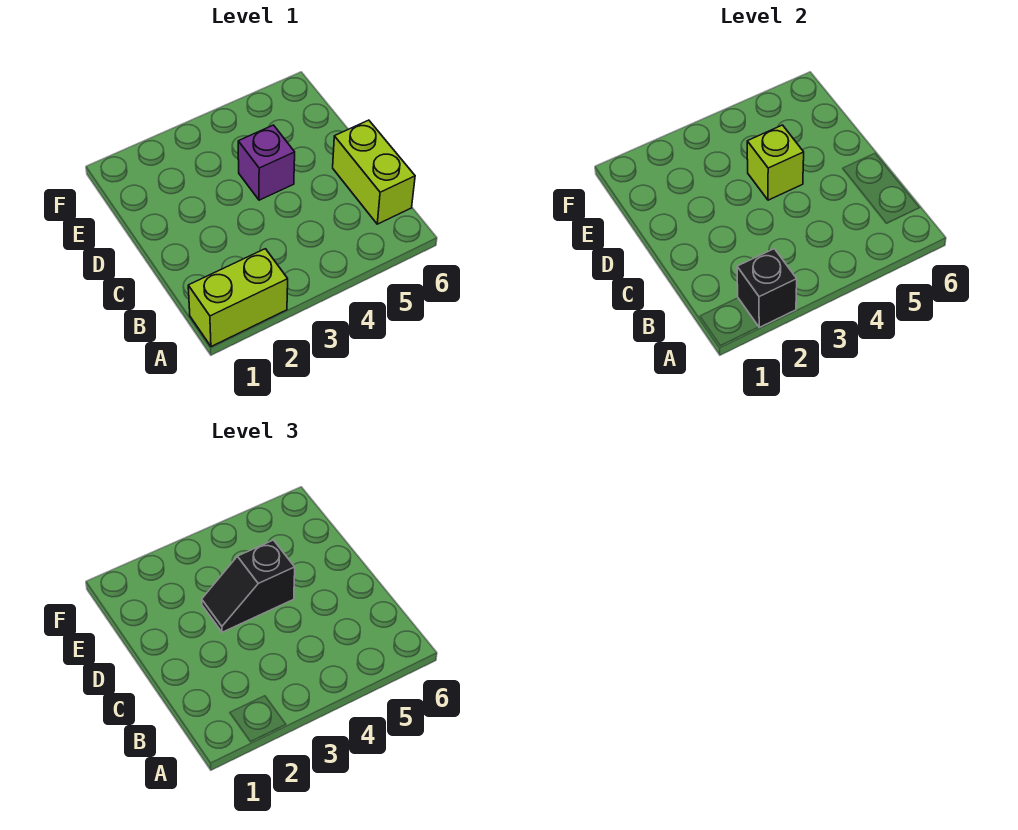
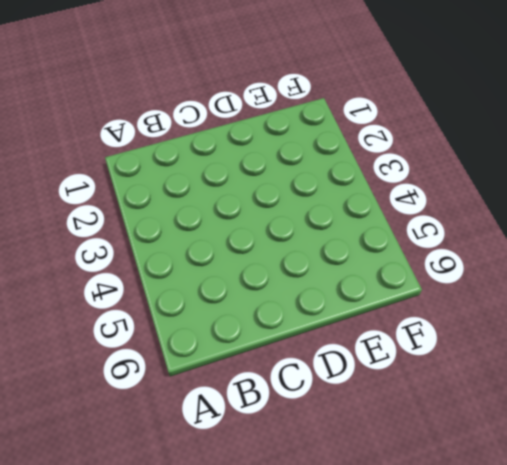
none -> lime 1x2 brick [188,249,288,347]
none -> lime 1x2 brick [333,120,415,224]

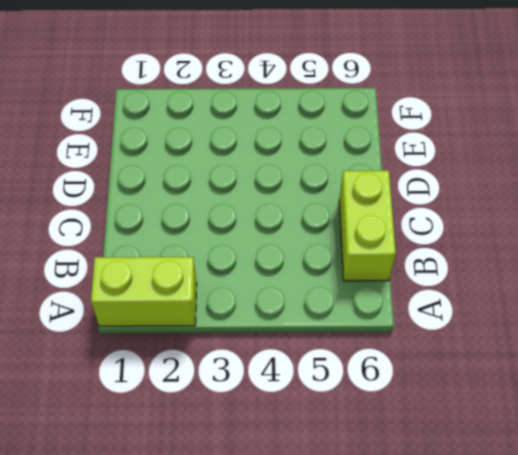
none -> purple 1x1 brick [238,125,295,200]
none -> black 1x1 brick [737,249,797,327]

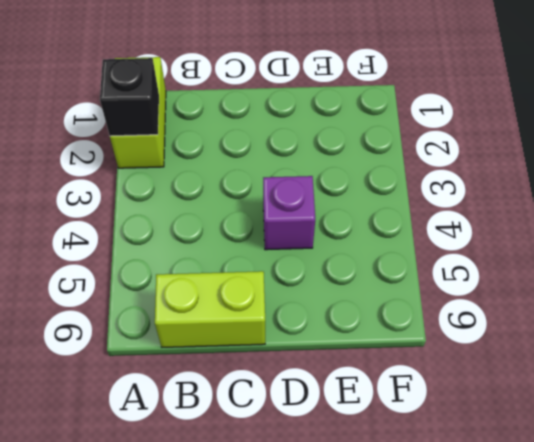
none -> lime 1x1 brick [747,125,804,200]
none -> black 1x2 slope [202,540,295,632]

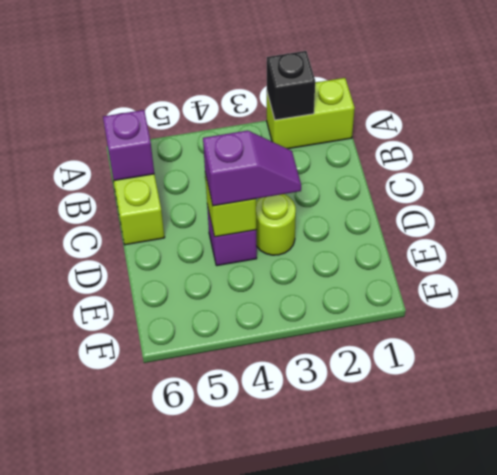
purple 1x1 brick [103,110,154,181] -> none
lime 1x1 round brick [256,194,296,255] -> none
purple 1x2 slope [203,131,301,206] -> black 1x2 slope [202,540,295,632]

